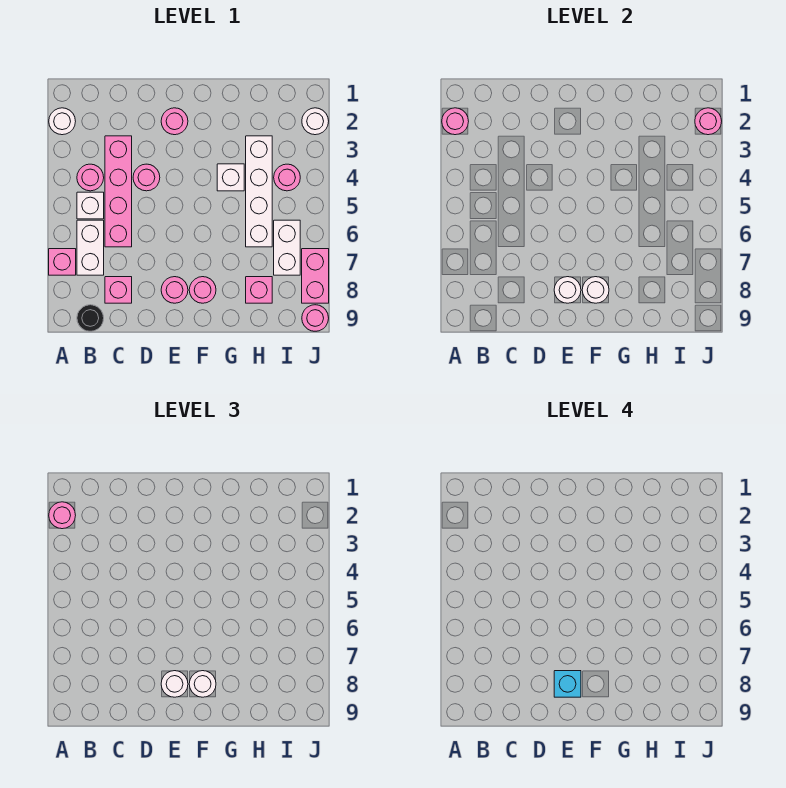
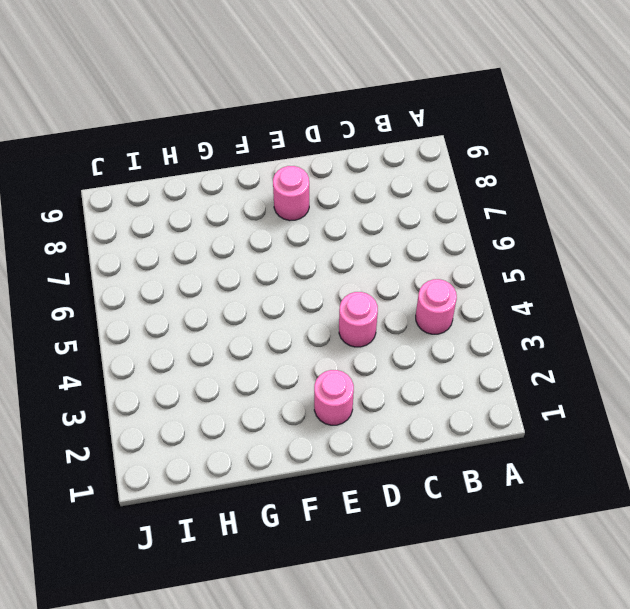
none -> white 1x1 round brick [49,108,76,135]
none -> pink 1x1 brick [49,249,76,275]
none -> white 1x1 brick [77,192,104,219]

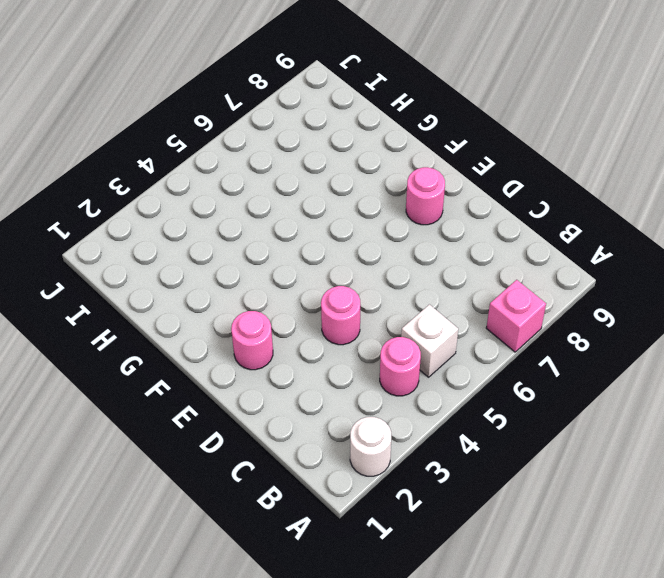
none -> white 1x2 brick [77,220,104,275]
none -> black 1x1 round brick [77,305,104,331]
none -> pink 1x4 brick [105,136,132,247]

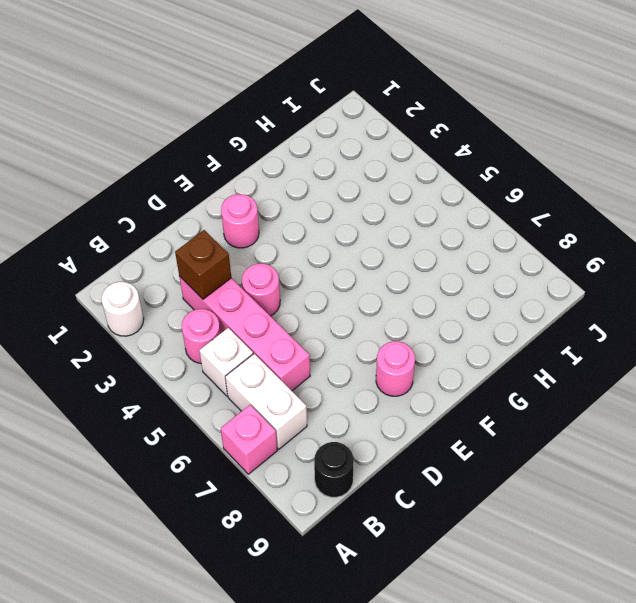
brown 1x1 brick [175,230,231,299] -> none
none -> pink 1x1 brick [105,277,132,303]
none -> pink 1x1 round brick [189,277,216,303]
none -> white 1x1 brick [217,164,244,191]

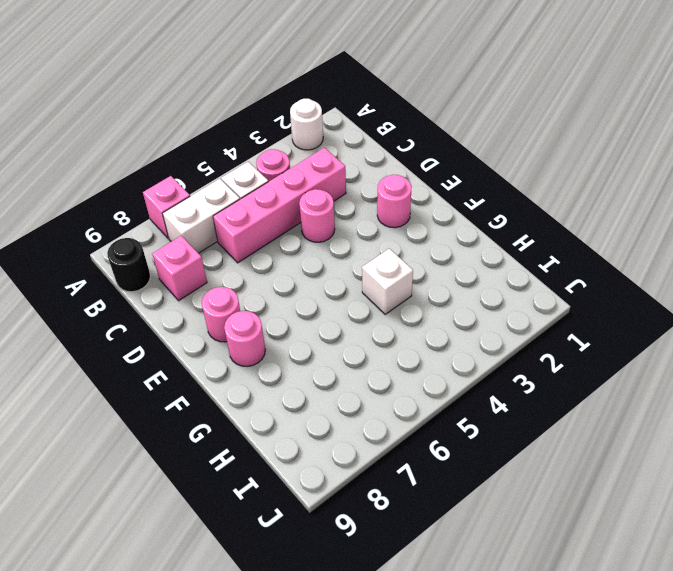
none -> white 1x4 brick [246,136,272,247]
none -> pink 1x1 brick [246,277,272,303]
none -> pink 1x1 round brick [274,164,300,191]

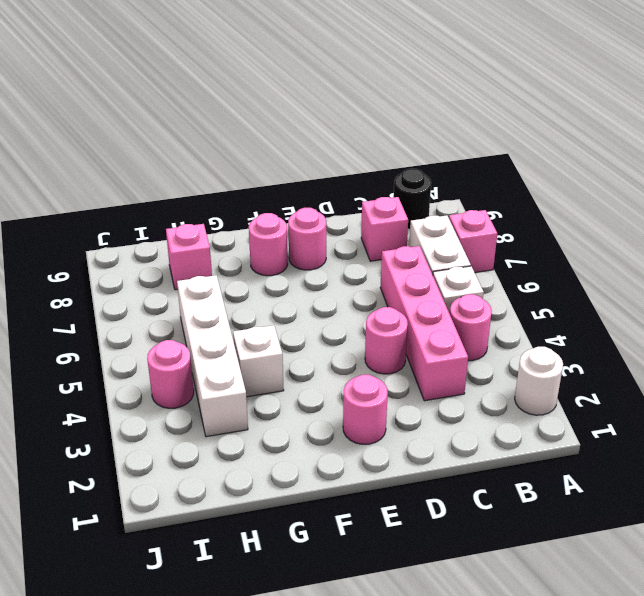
none -> white 1x2 brick [274,220,300,275]
none -> white 1x1 round brick [302,108,329,135]
none -> pink 1x2 brick [302,249,329,303]

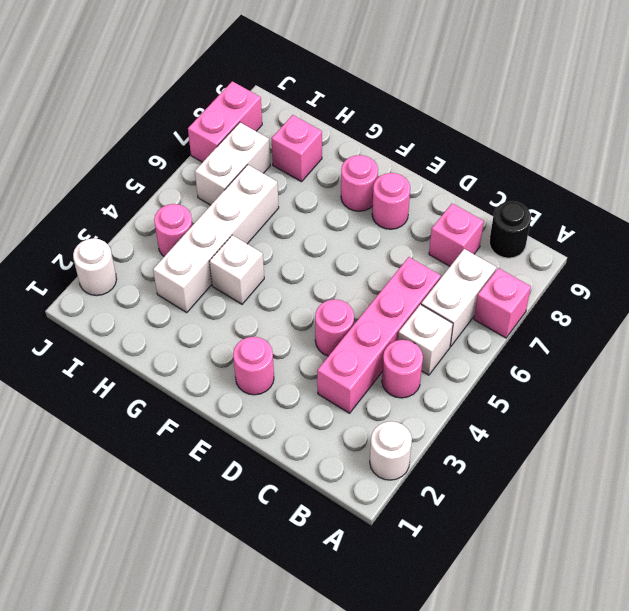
none -> pink 1x1 round brick [302,305,329,331]
none -> pink 1x1 round brick [442,108,469,135]
none -> white 1x1 round brick [554,277,581,303]

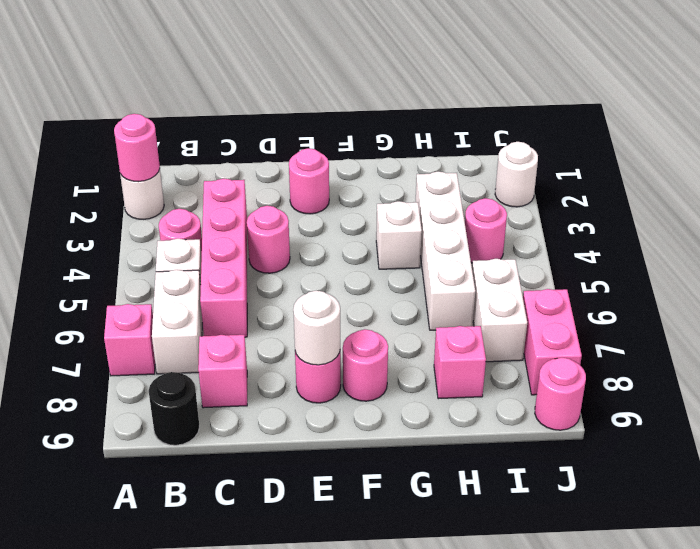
none -> white 1x1 round brick [582,277,609,303]
none -> pink 1x1 round brick [695,108,722,135]
none -> pink 1x1 round brick [49,502,76,529]

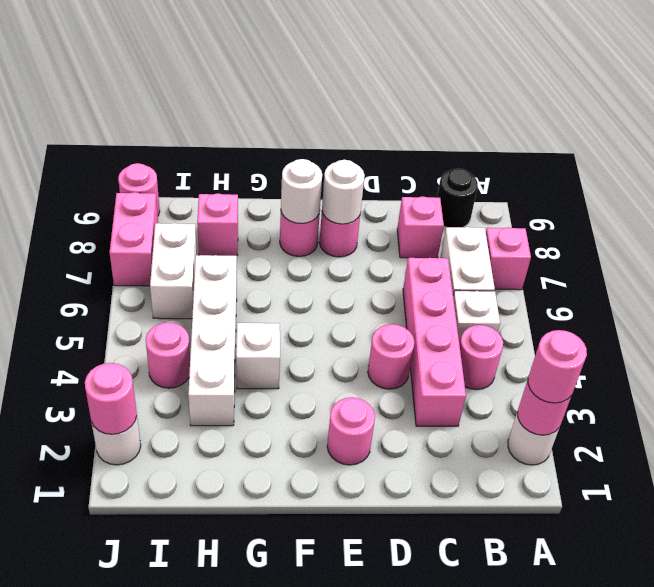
none -> white 1x1 round brick [161,671,188,697]
none -> white 1x1 round brick [189,671,216,697]
none -> cyan 1x1 brick [554,671,581,697]

